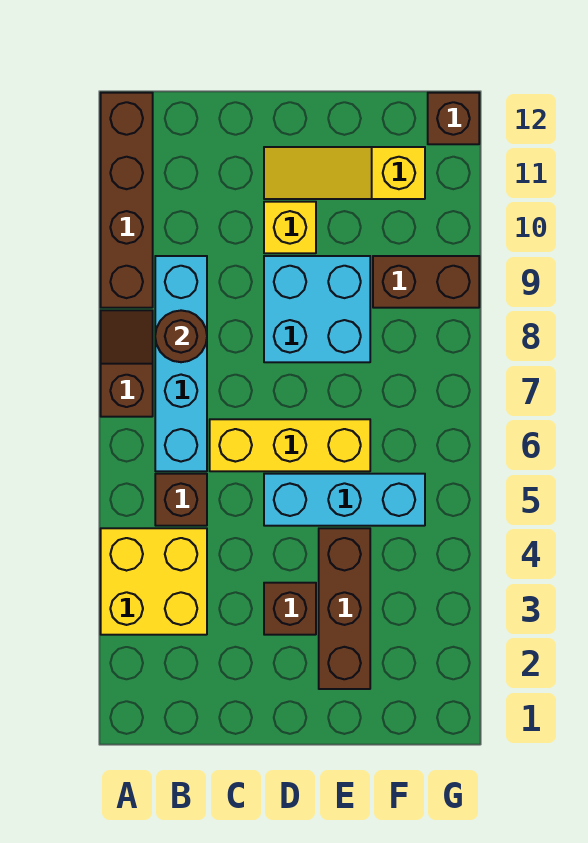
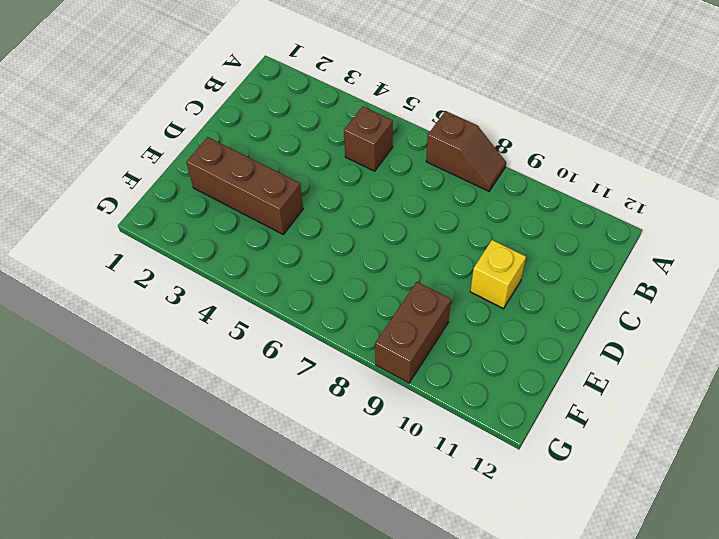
none -> yellow 2x2 brick [101,528,207,635]
none -> brown 1x4 brick [101,93,153,308]
none -> cyan 1x4 brick [155,256,207,471]

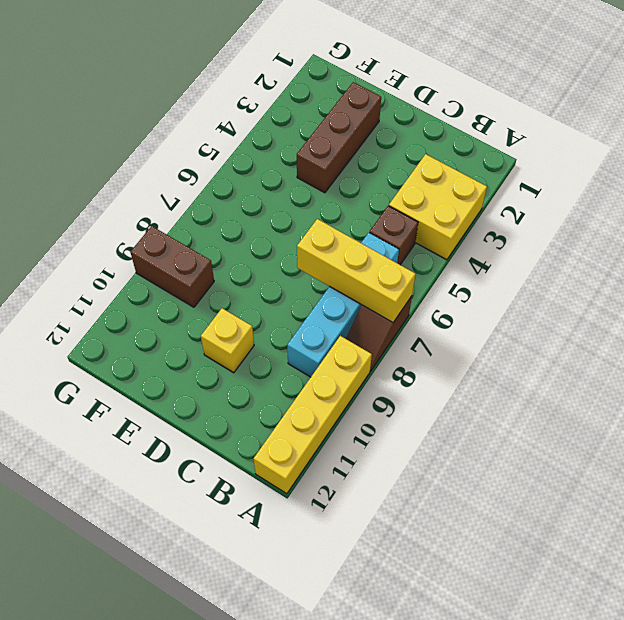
yellow 1x3 brick [297,219,416,322] -> yellow 1x3 brick moved to [210,419,370,471]
yellow 1x4 brick [254,336,372,494] -> brown 1x4 brick [101,93,153,308]
none -> brown 1x1 brick [264,583,316,635]
none -> cyan 1x3 brick [264,474,425,526]
none -> cyan 2x2 brick [264,256,370,362]

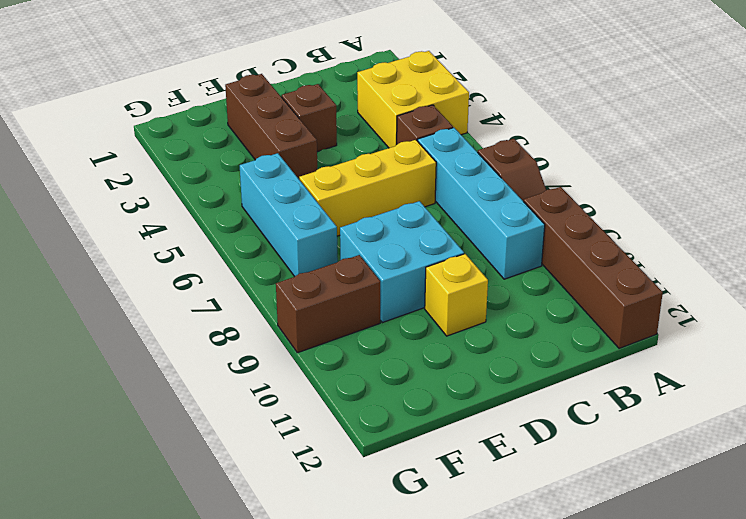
cyan 1x3 brick [240,153,338,277] -> cyan 1x3 brick turned to [264,474,425,526]
none -> yellow 1x3 slope [264,147,425,199]
none -> brown 1x1 brick [428,93,479,144]
none -> brown 1x1 round brick [155,310,207,362]

